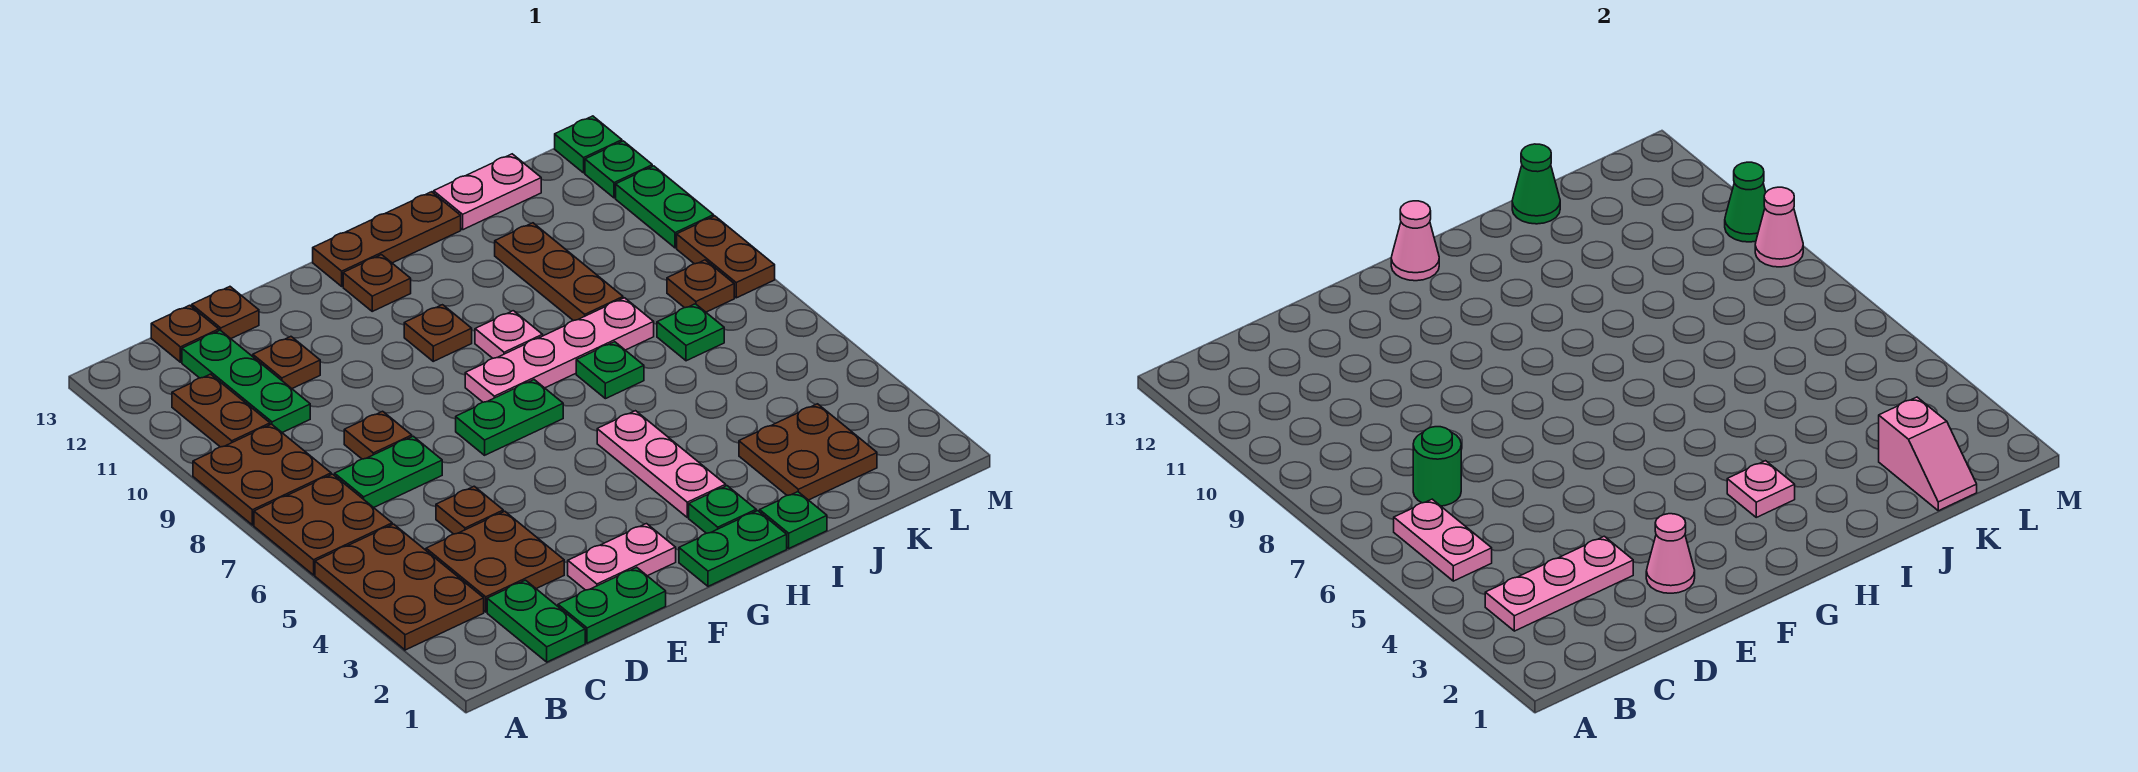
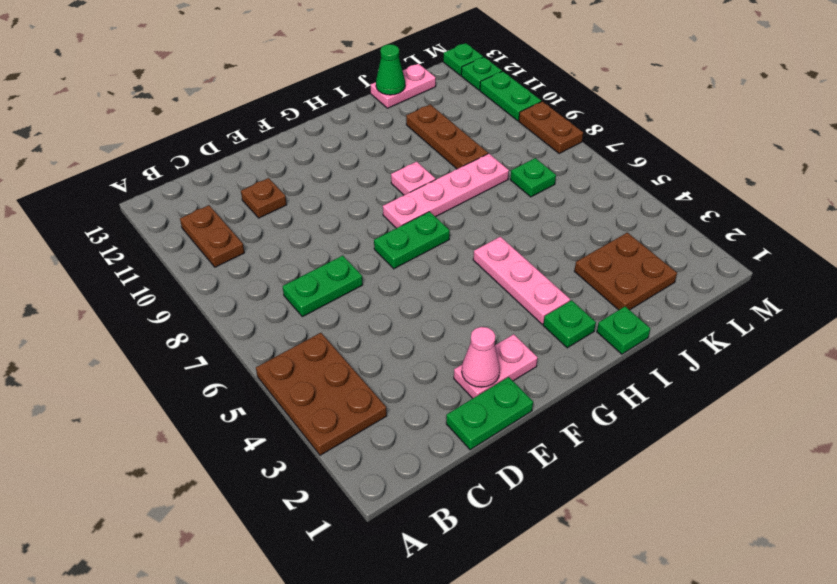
none -> brown 2x2 plate [254,474,392,575]
none -> brown 2x2 plate [193,424,331,525]
none -> green 1x2 plate [487,580,585,662]
none -> brown 2x2 plate [426,511,564,612]

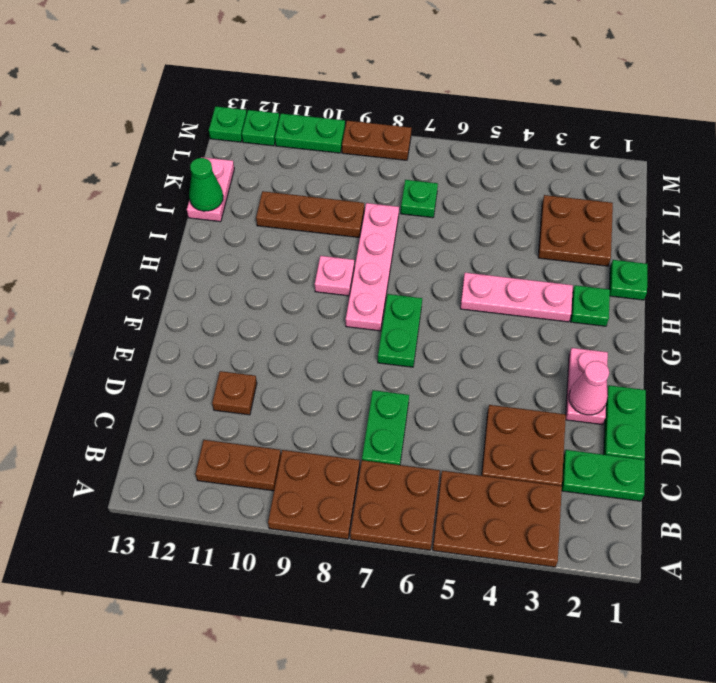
none -> green 1x3 plate [182,330,310,432]
none -> brown 1x1 plate [151,305,219,362]
none -> brown 1x1 plate [436,486,503,534]
none -> brown 1x1 plate [344,411,412,459]

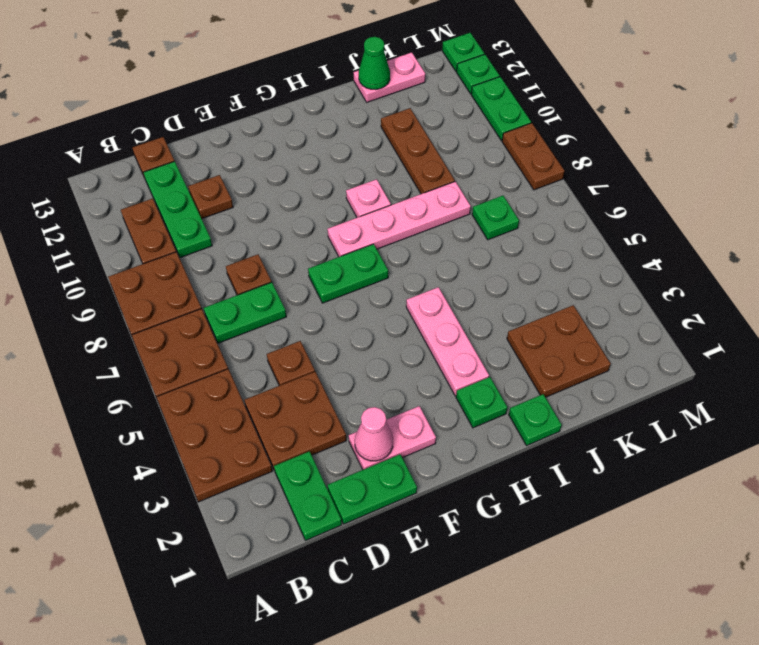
none -> brown 1x1 plate [192,287,259,339]
none -> green 1x2 plate [679,511,787,586]
none -> brown 1x1 plate [404,305,472,361]
none -> brown 1x1 plate [343,255,411,311]

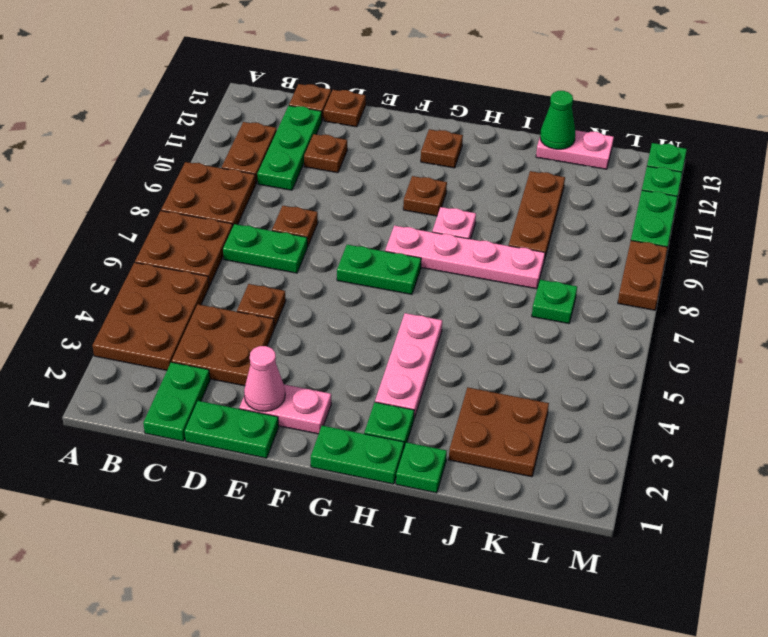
none -> brown 1x3 plate [313,192,461,286]
none -> green 1x1 plate [576,342,644,399]
none -> brown 1x1 plate [667,260,734,312]
none -> pink 1x3 plate [1485,536,1633,631]

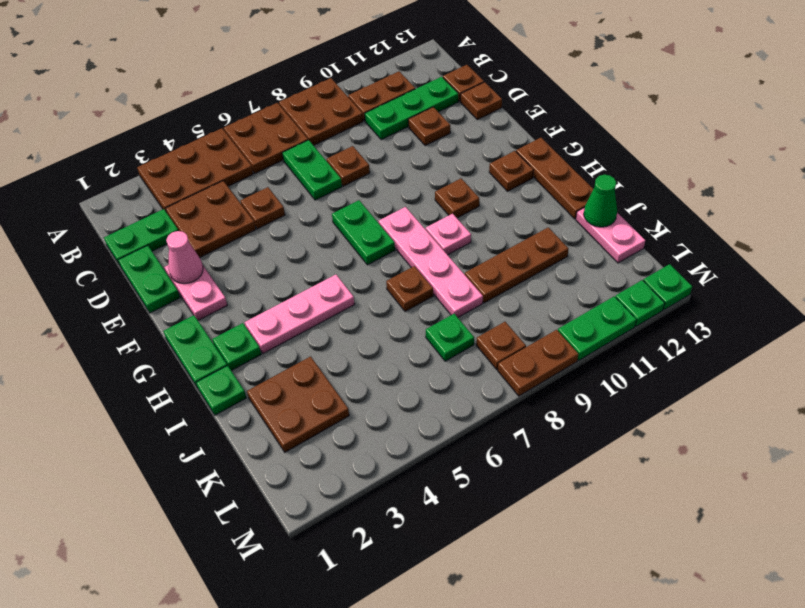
brown 1x1 plate [386,266,433,311] -> green 1x1 plate [576,342,644,399]
none -> pink 1x3 plate [1485,536,1633,631]
none -> pink 1x2 plate [1394,499,1492,581]
none -> green 1x1 round brick [1413,427,1461,506]
none -> pink 1x1 cone [1391,201,1439,281]

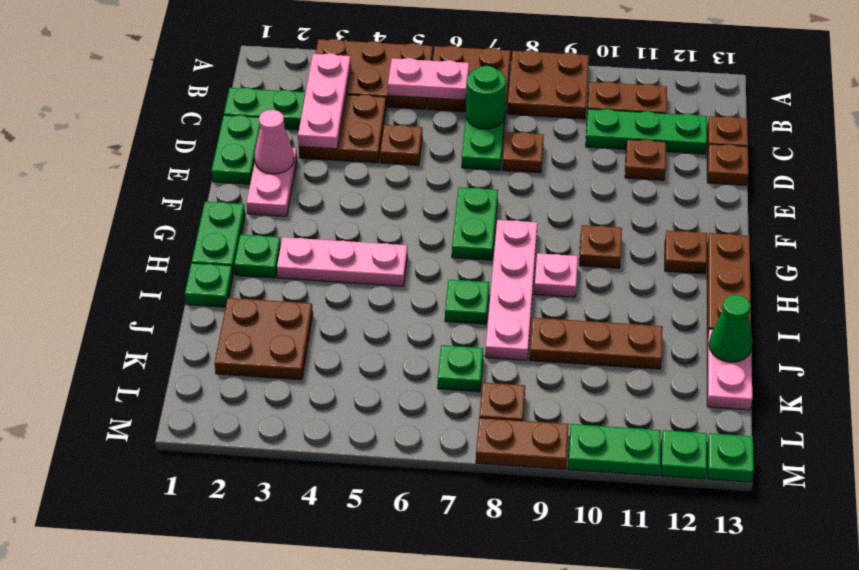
none -> pink 1x1 cone [1391,201,1439,281]
none -> pink 1x1 plate [1727,461,1795,517]
none -> pink 1x2 slope [1879,397,1977,511]
none -> pink 1x1 cone [1755,187,1803,267]

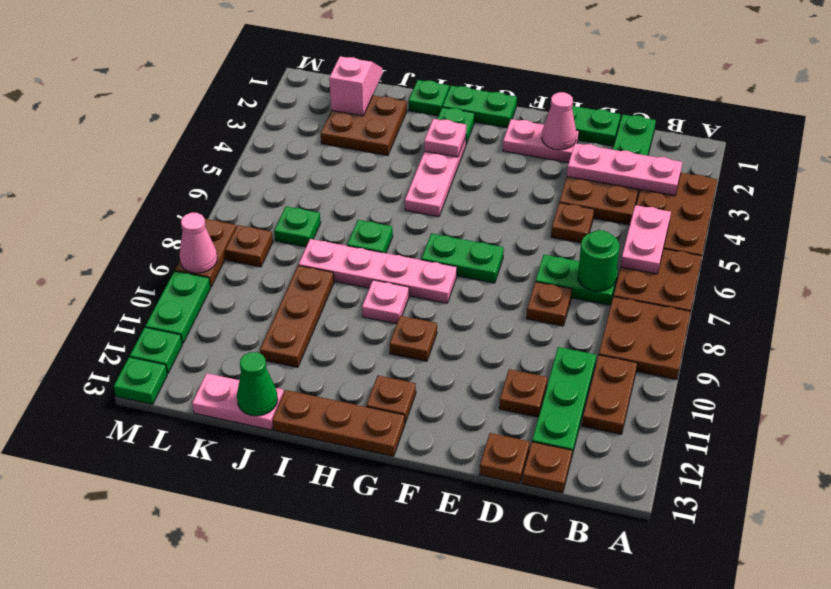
none -> pink 1x1 cone [1391,201,1439,281]
none -> green 1x1 cone [1725,162,1766,242]

